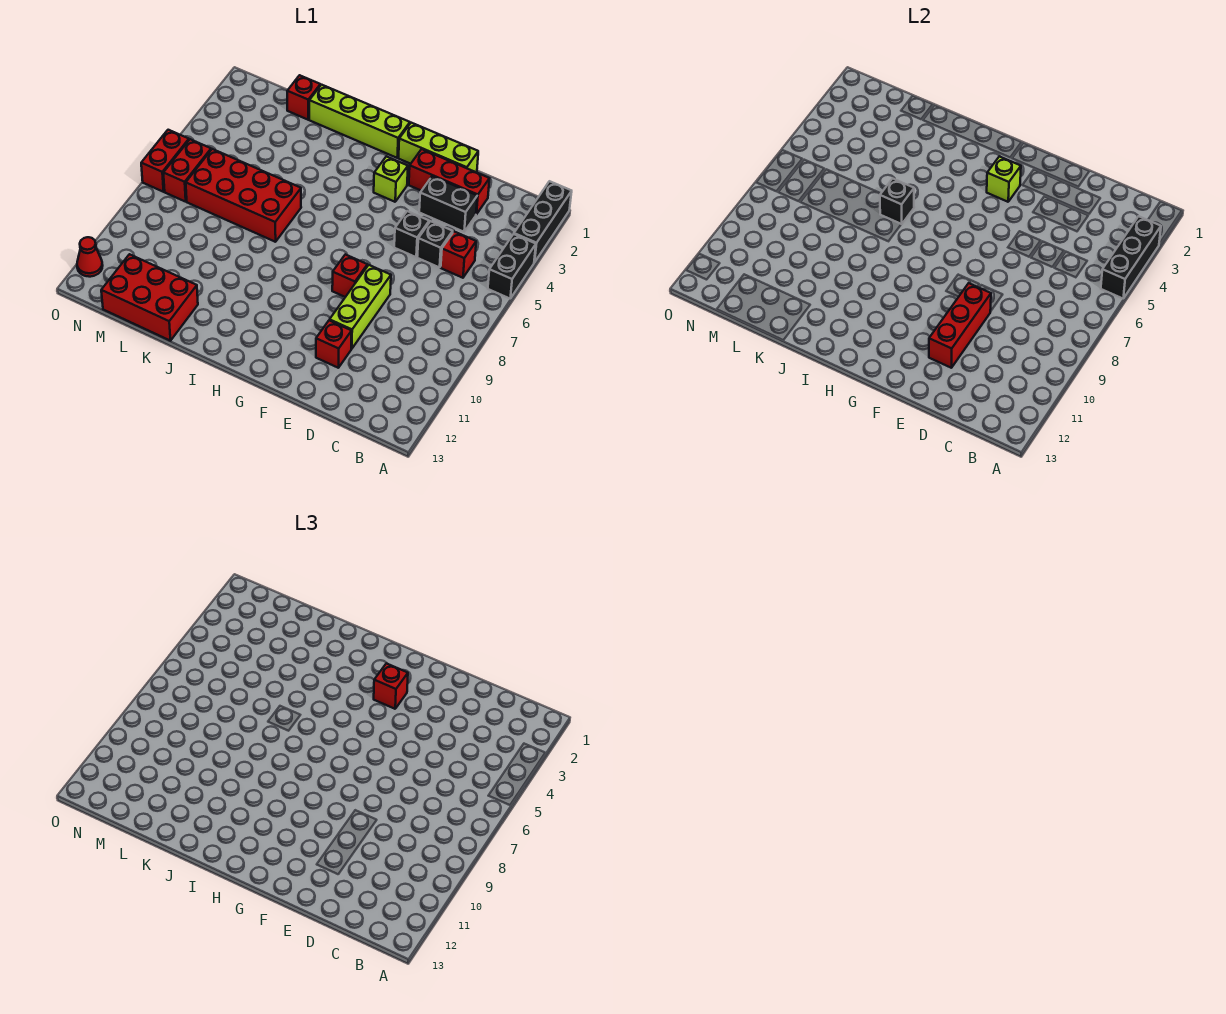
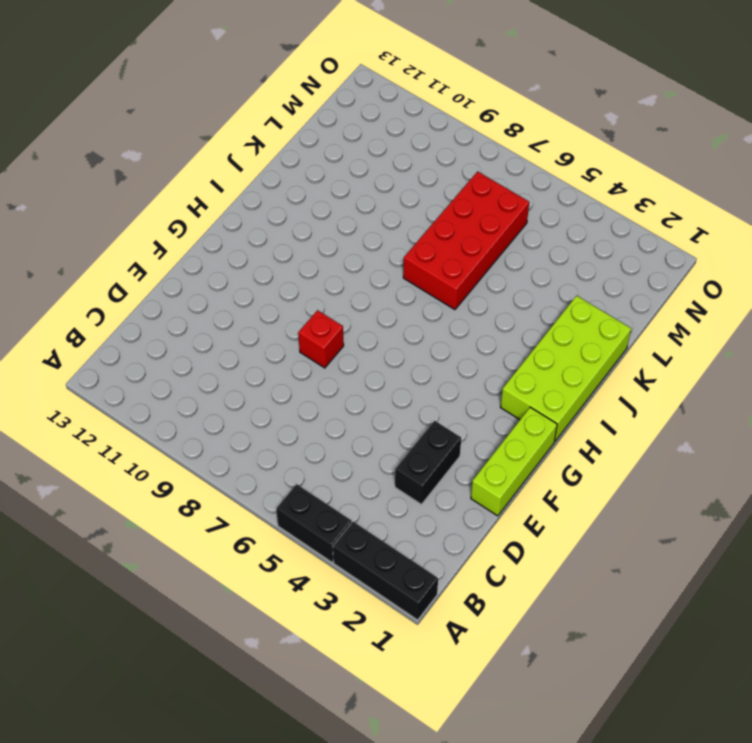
lime 2x4 brick [501,296,631,441] -> lime 1x4 brick [309,85,410,158]
none -> red 1x1 brick [441,232,476,278]
none -> red 1x3 brick [409,149,490,214]
none -> black 1x1 brick [417,221,453,267]

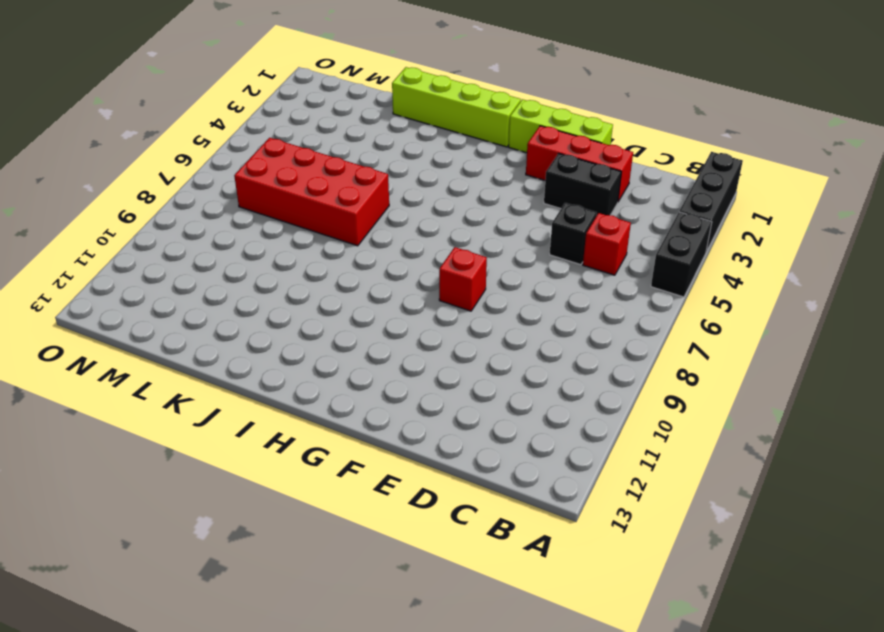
none -> black 1x1 brick [394,211,429,257]
none -> lime 1x3 brick [330,265,391,349]
none -> red 1x1 brick [316,320,352,368]

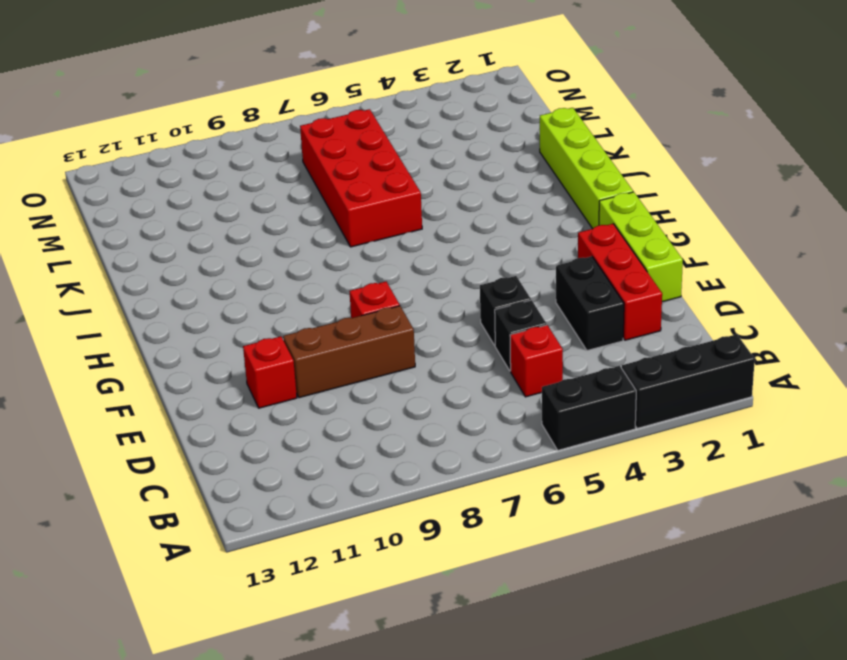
brown 1x3 brick [283,306,415,398] -> lime 1x3 brick [330,265,391,349]
none -> lime 1x1 brick [374,156,408,202]
none -> red 2x3 brick [101,254,198,341]
none -> red 1x1 brick [287,75,320,120]

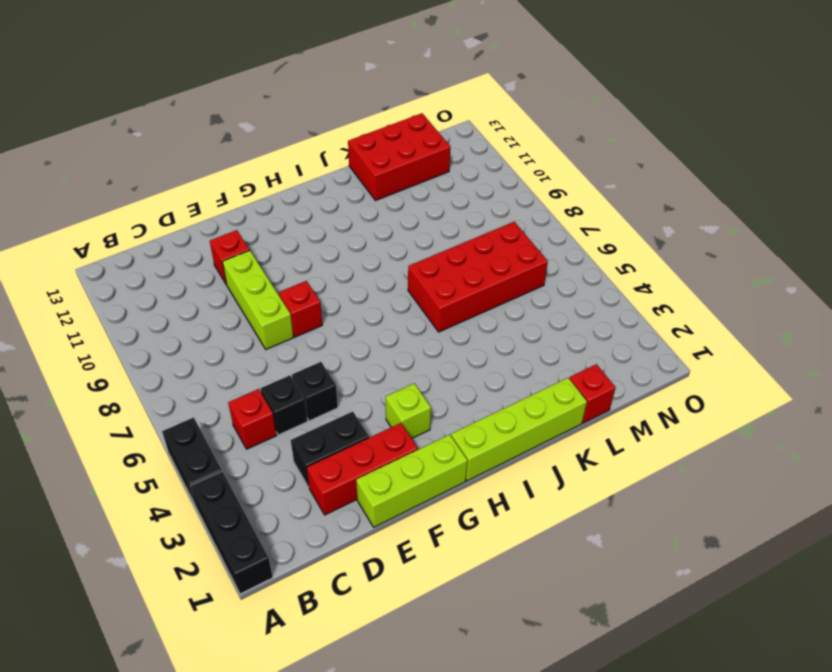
none -> red 1x2 brick [163,139,211,202]
none -> red 1x2 brick [141,130,189,192]
none -> red 1x1 cone [77,237,103,277]

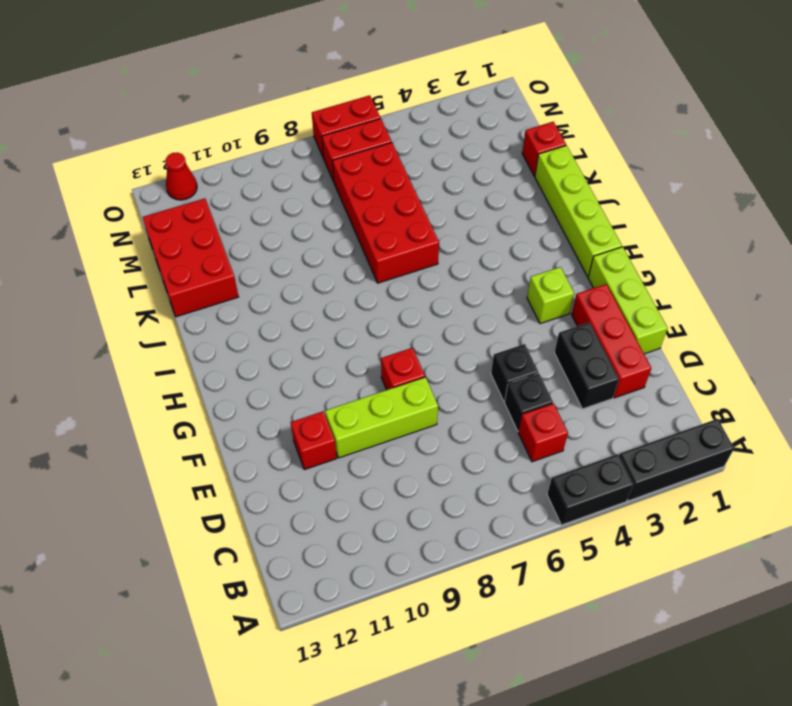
none -> black 1x3 brick [1101,216,1161,298]
none -> red 1x3 brick [929,283,991,368]
none -> lime 1x1 brick [987,156,1021,202]

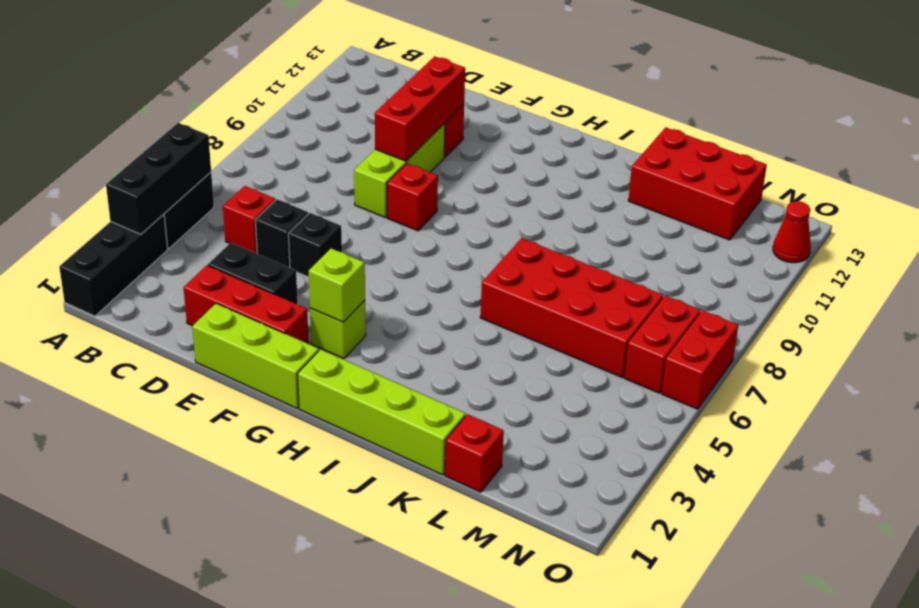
none -> black 1x1 brick [880,178,914,224]
none -> red 1x1 brick [374,663,408,709]

